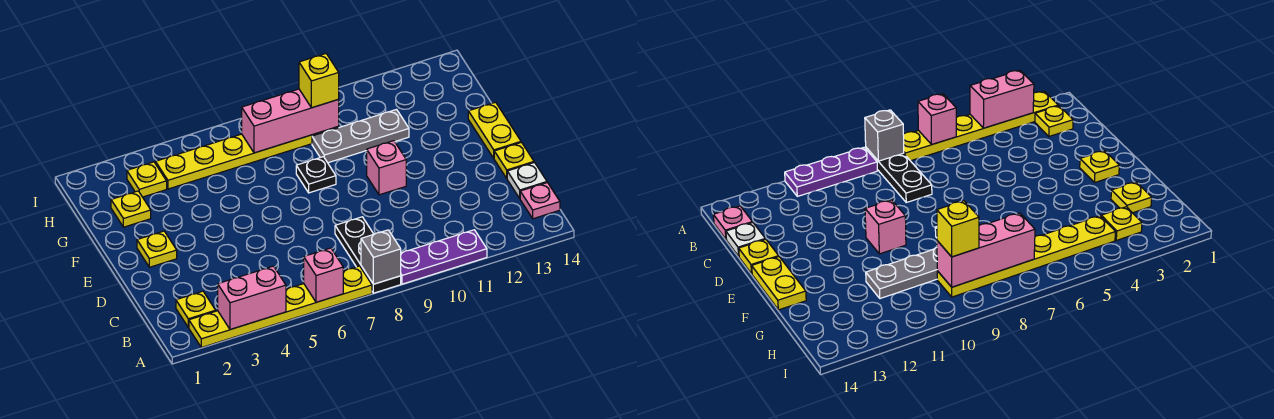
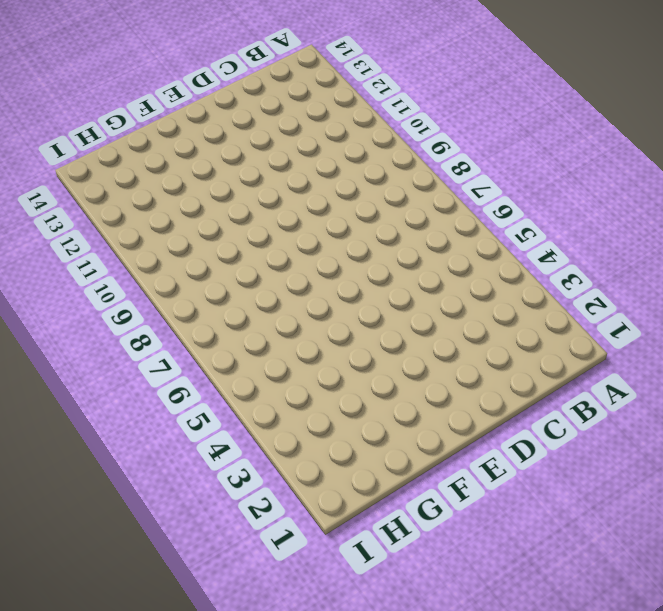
none -> yellow 1x6 plate [189,266,372,347]
none -> black 1x3 plate [335,217,401,293]
none -> purple 1x3 plate [401,230,487,284]

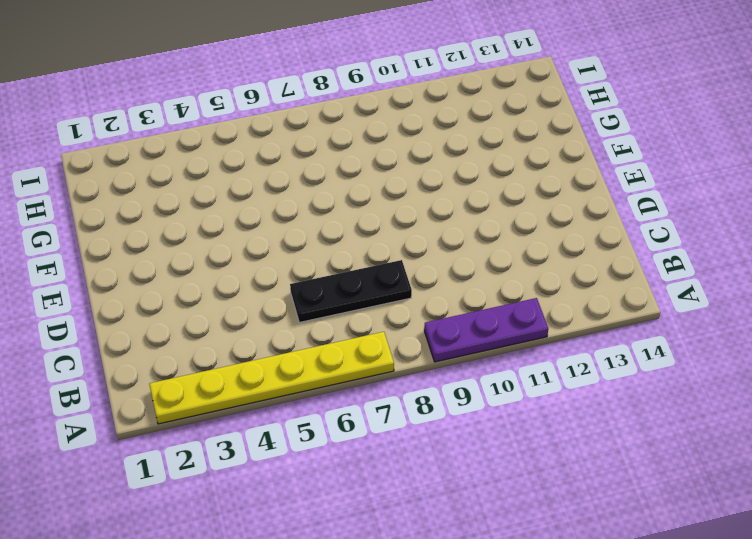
black 1x3 plate [290,260,412,323] -> black 1x3 plate turned to [335,217,401,293]
none -> yellow 1x1 plate [176,291,216,327]
none -> pink 1x1 plate [520,183,560,219]
none -> white 1x1 plate [507,163,547,198]

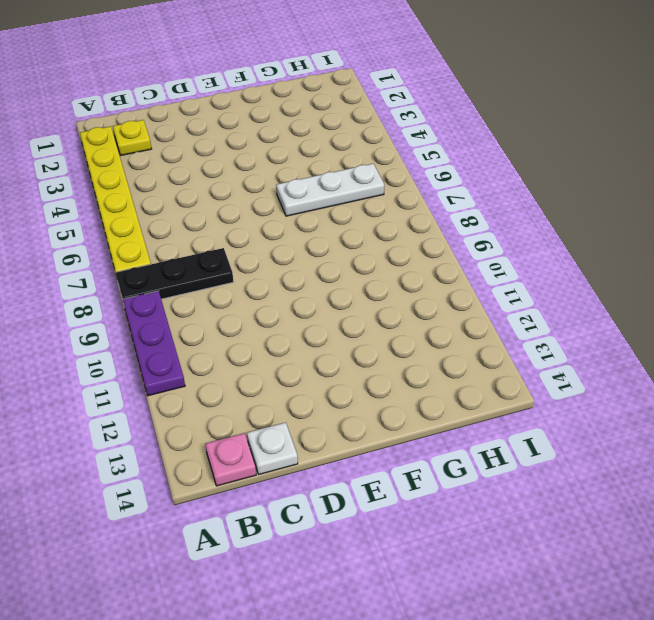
white 1x3 plate [276,164,384,216] -> yellow 1x6 plate [156,127,339,189]
none -> yellow 1x1 plate [494,142,534,178]
none -> yellow 1x1 plate [137,231,177,267]
none -> pink 1x1 brick [367,141,406,195]

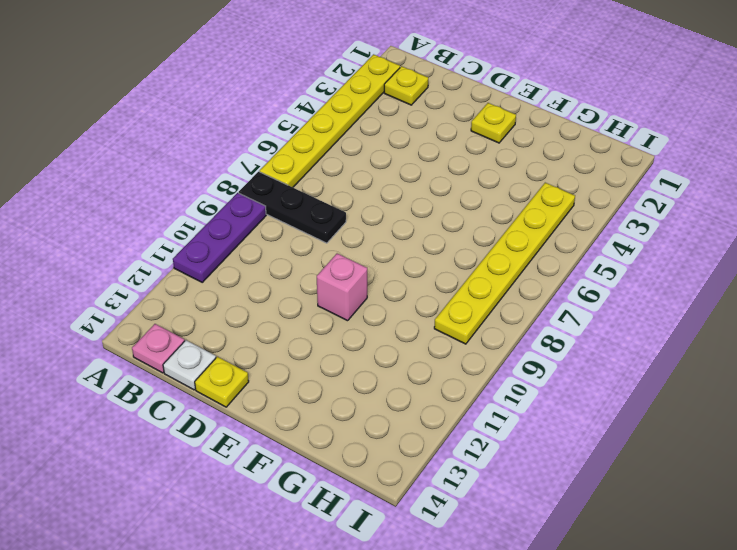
none -> yellow 1x2 plate [468,102,521,158]
none -> black 1x1 plate [296,157,336,193]
none -> yellow 1x1 plate [111,191,151,227]

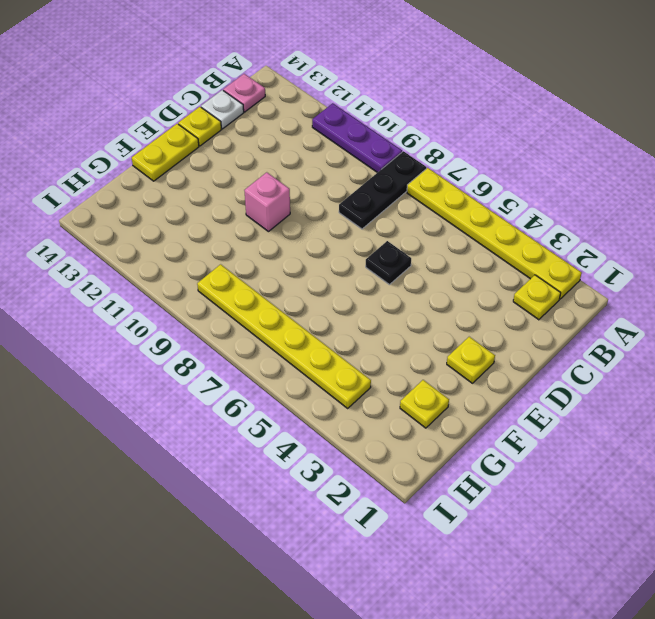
black 1x1 plate [366,241,411,285] -> black 1x1 plate moved to [296,157,336,193]
none -> grey 1x3 plate [312,110,409,163]
none -> yellow 1x1 plate [127,162,167,197]
none -> pink 1x2 brick [218,266,286,330]

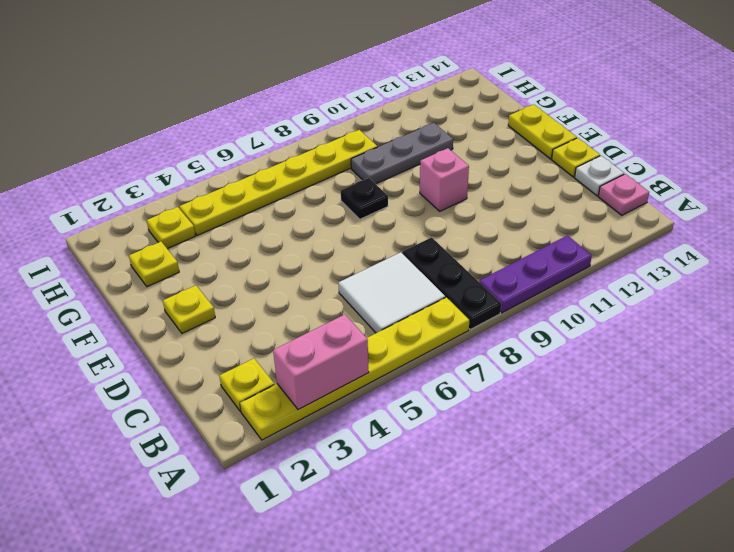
white 2x2 tile [338,252,445,333] -> none
none -> pink 1x1 brick [304,248,343,302]
none -> grey 1x1 brick [361,230,401,284]
none -> pink 1x3 brick [242,89,339,153]

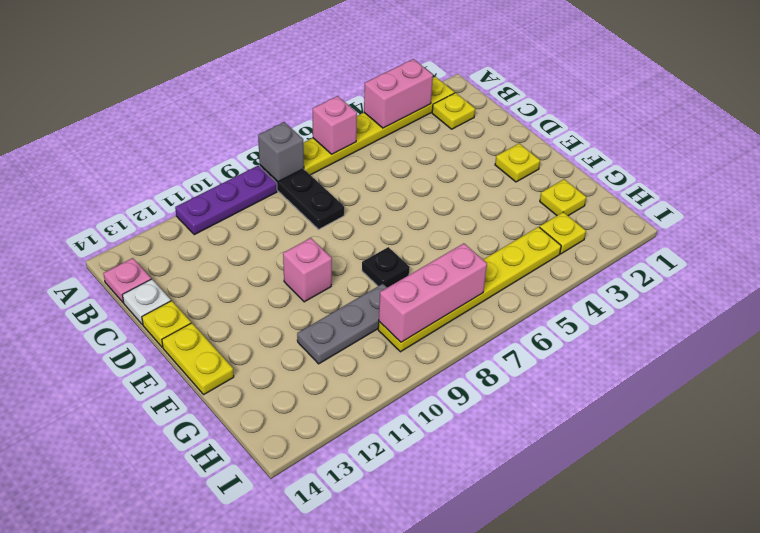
none -> yellow 1x1 brick [299,54,339,108]

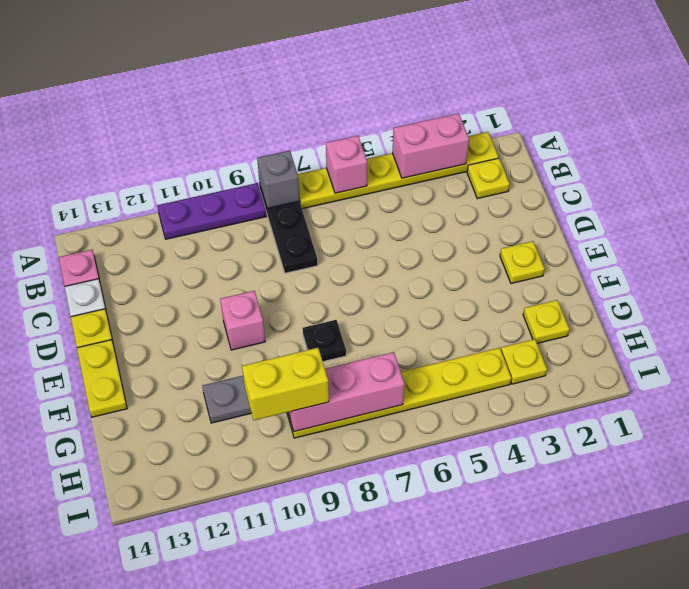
yellow 1x2 brick [242,348,329,420] -> yellow 1x1 brick [299,54,339,108]

